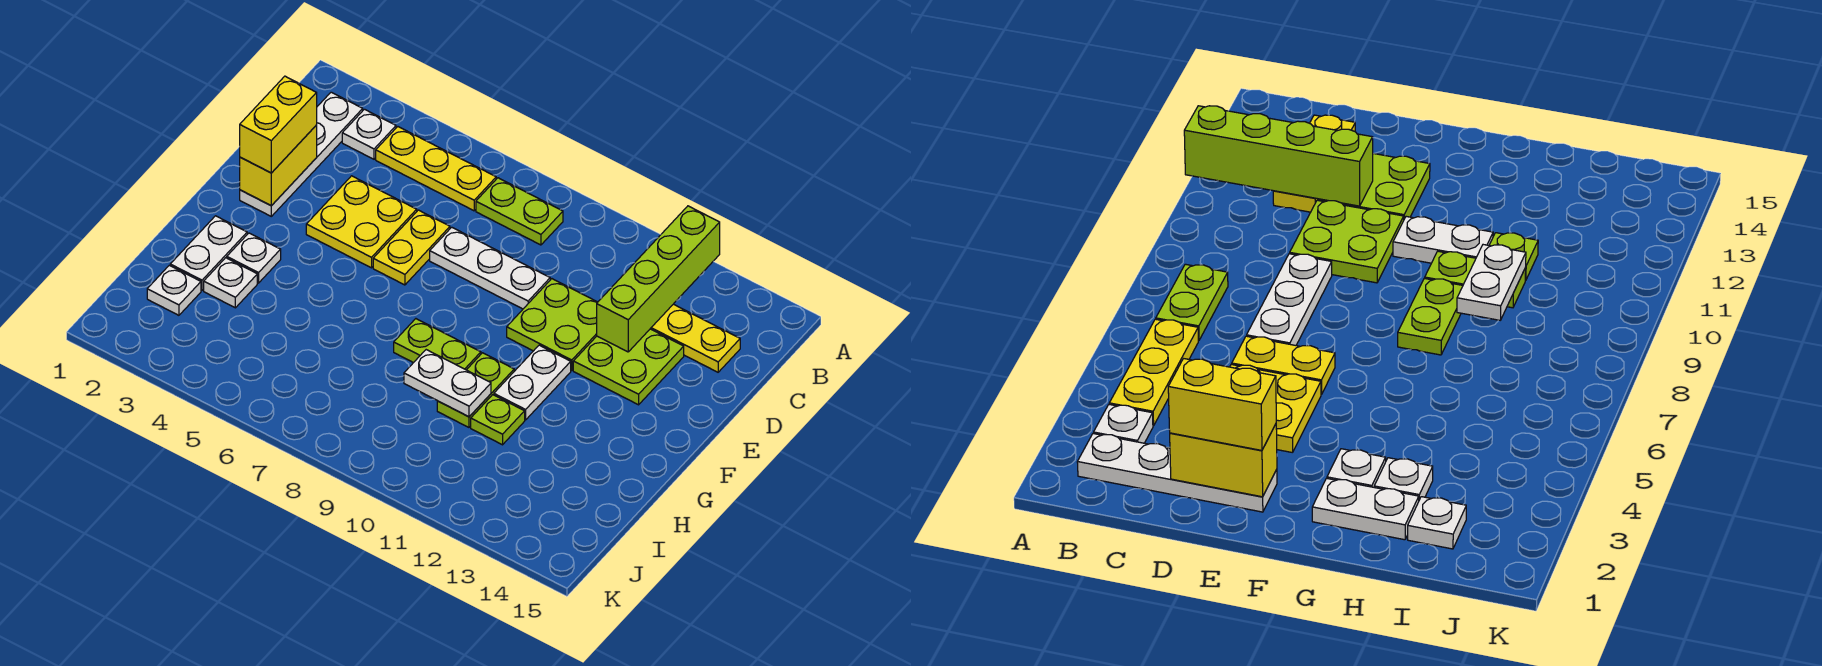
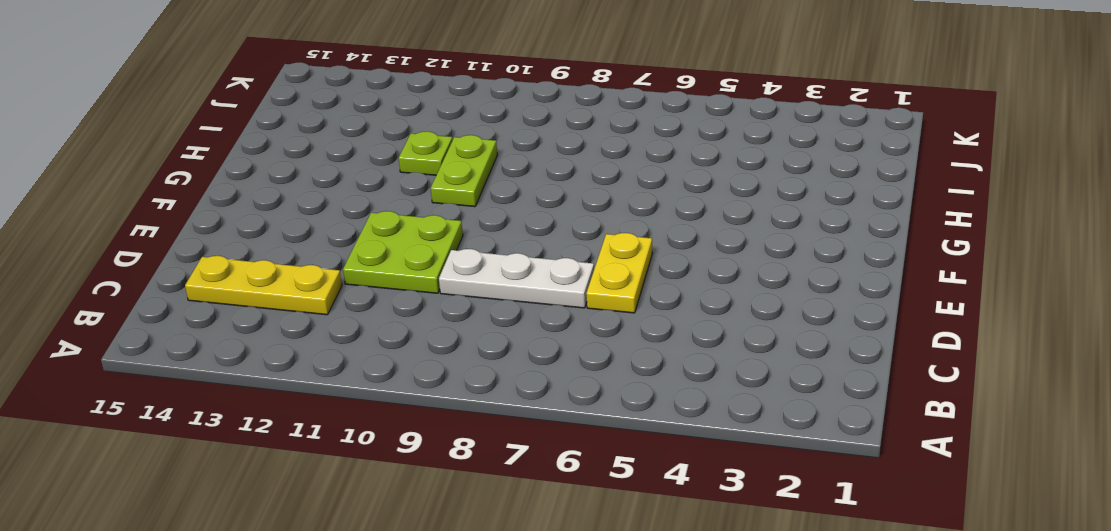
none -> white 1x4 plate [240,92,363,216]
none -> white 1x1 plate [342,109,396,159]
none -> yellow 1x3 plate [376,127,496,211]

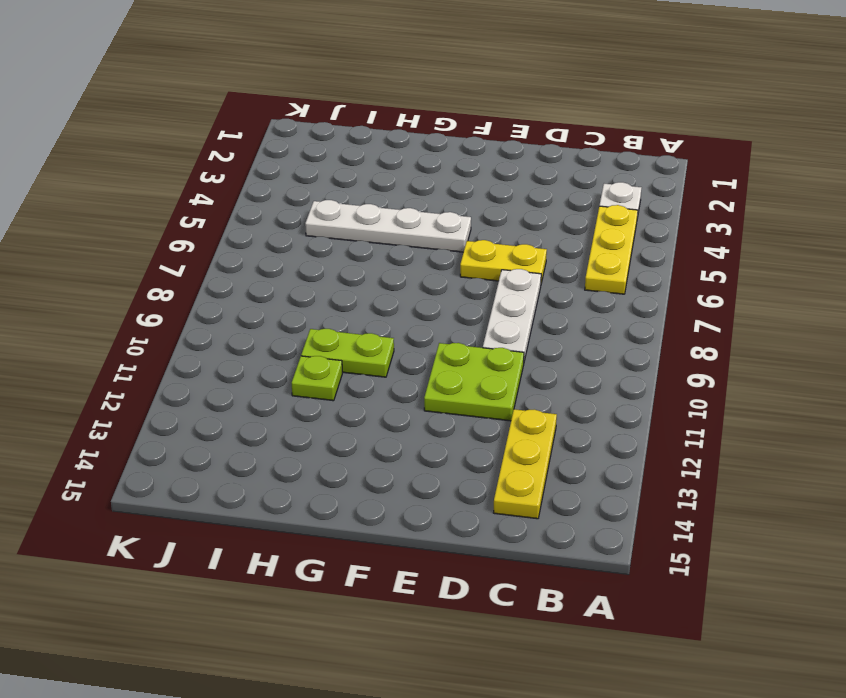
white 1x4 plate [305,200,471,252] -> white 1x4 plate moved to [240,92,363,216]
none -> lime 1x2 plate [476,178,563,245]
none -> yellow 2x2 plate [306,176,417,268]
none -> lime 2x2 plate [573,329,684,405]

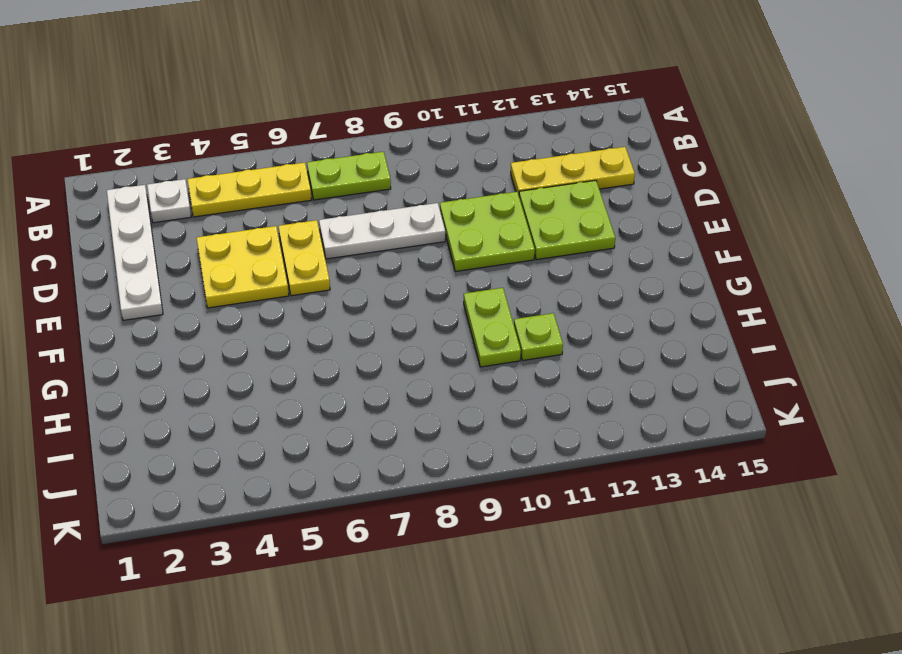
none -> white 1x2 plate [494,345,571,420]
none -> white 1x2 plate [170,216,247,291]
none -> white 1x1 plate [227,233,281,283]

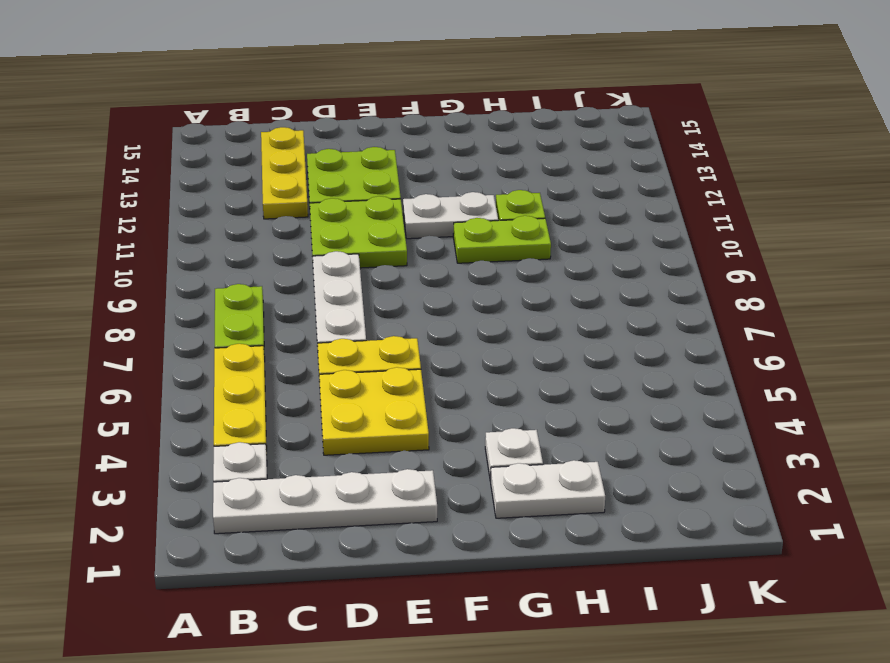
none -> lime 1x2 plate [394,319,481,370]
none -> white 1x1 plate [204,258,257,308]
none -> white 1x1 plate [147,265,201,315]

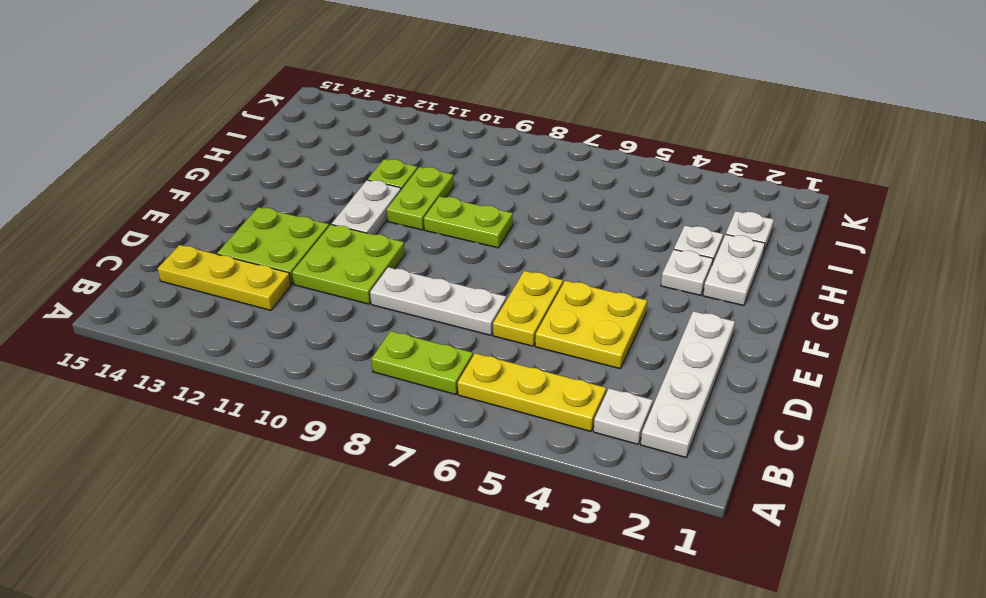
none -> lime 1x4 brick [597,206,720,352]
none -> yellow 1x2 brick [240,125,317,206]
none -> white 1x2 plate [404,350,491,417]

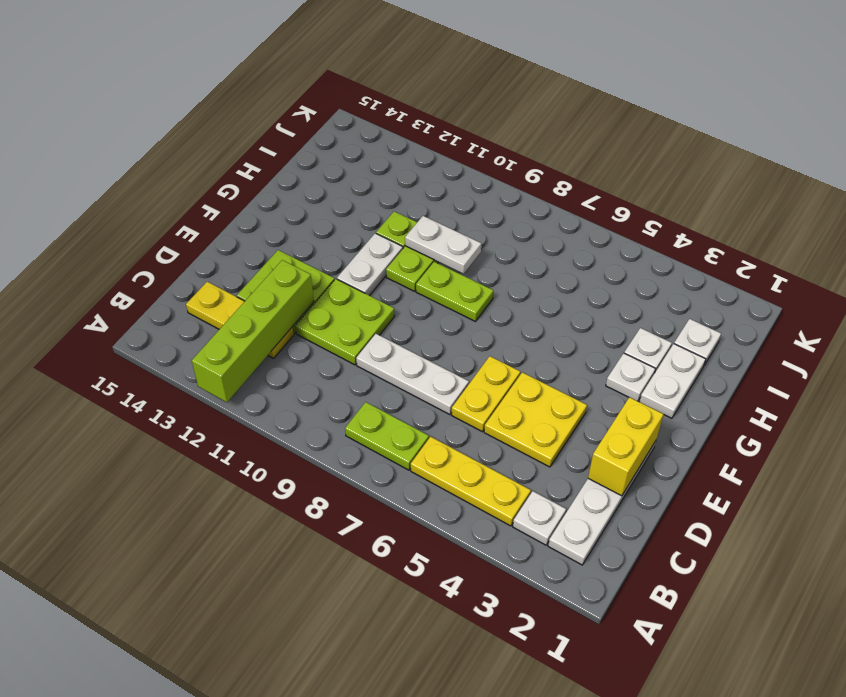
none -> yellow 1x2 brick [240,76,317,173]

